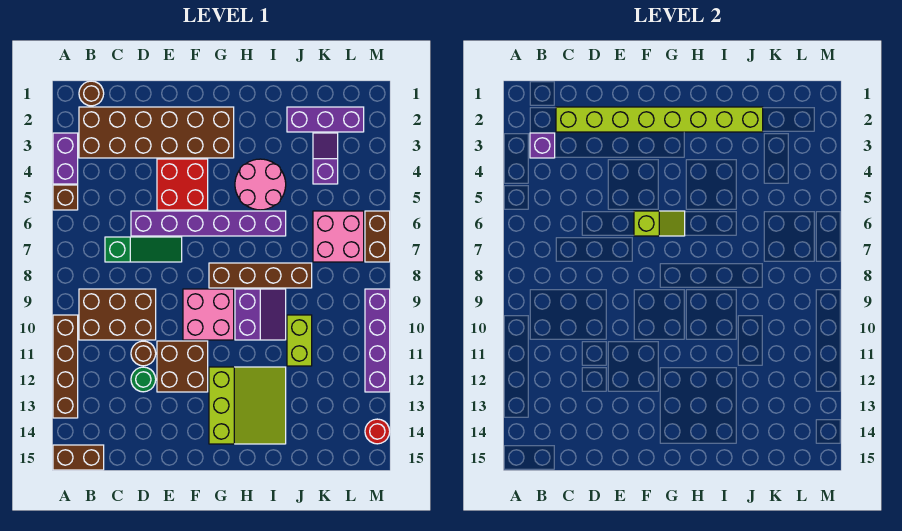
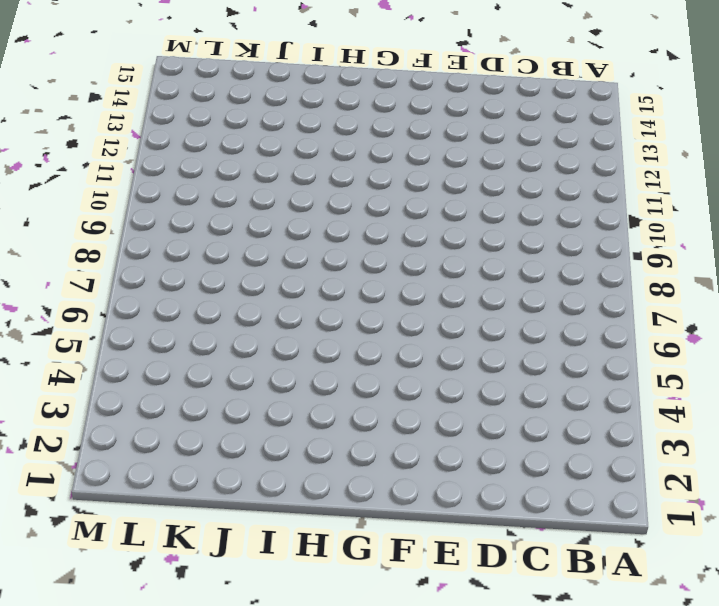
none -> purple 1x2 brick [53,133,78,184]
none -> brown 1x1 brick [53,185,78,210]
none -> brown 1x4 brick [53,315,78,418]

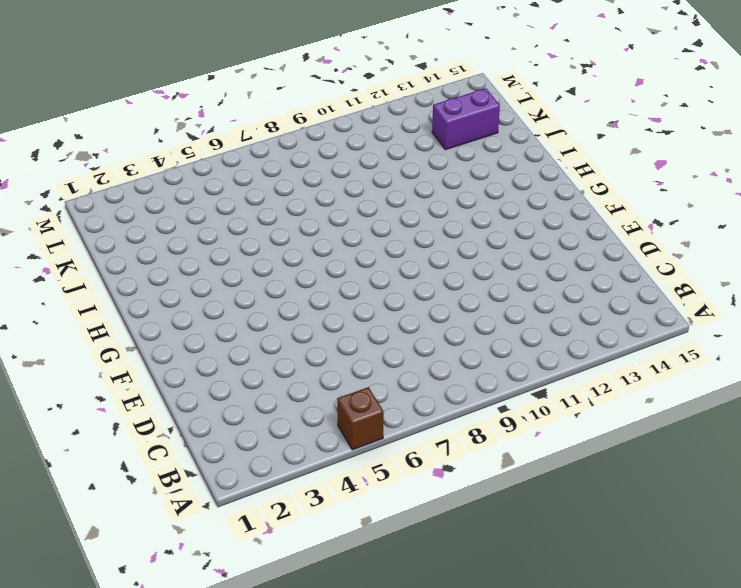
purple 1x2 brick [432,88,500,150] -> purple 1x2 brick moved to [53,133,78,184]
none -> brown 1x4 brick [53,315,78,418]
none -> brown 1x2 brick [53,445,104,470]
none -> brown 1x1 round brick [79,81,104,106]

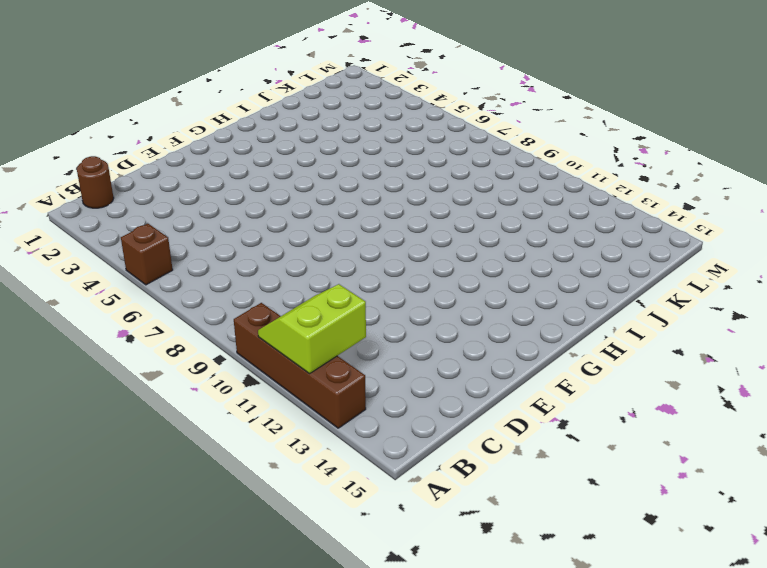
lime 2x2 slope [258,284,366,374] -> none
none -> purple 1x2 brick [53,133,78,184]
none -> brown 1x2 brick [53,445,104,470]
none -> brown 2x6 brick [79,107,234,158]

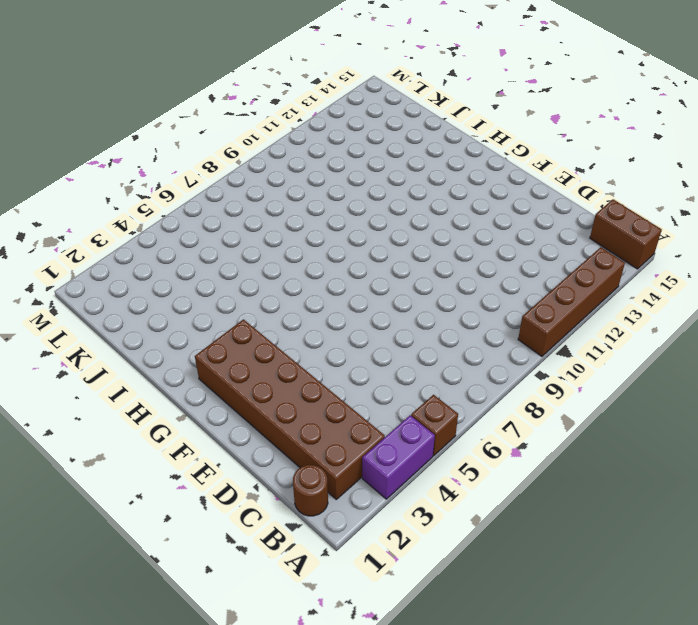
none -> brown 2x3 brick [79,289,156,340]
none -> green 1x3 slope [105,237,182,262]
none -> purple 1x6 brick [131,211,286,236]

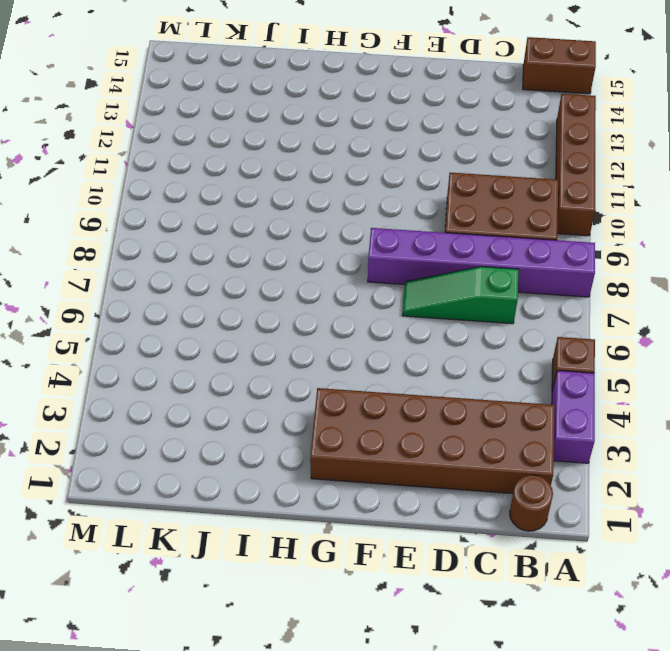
purple 1x6 brick [368,228,595,297] -> purple 1x6 brick moved to [131,211,286,236]
none -> brown 1x1 round brick [131,341,156,366]
none -> green 1x1 round brick [131,367,156,392]
none -> red 2x2 brick [157,159,208,210]

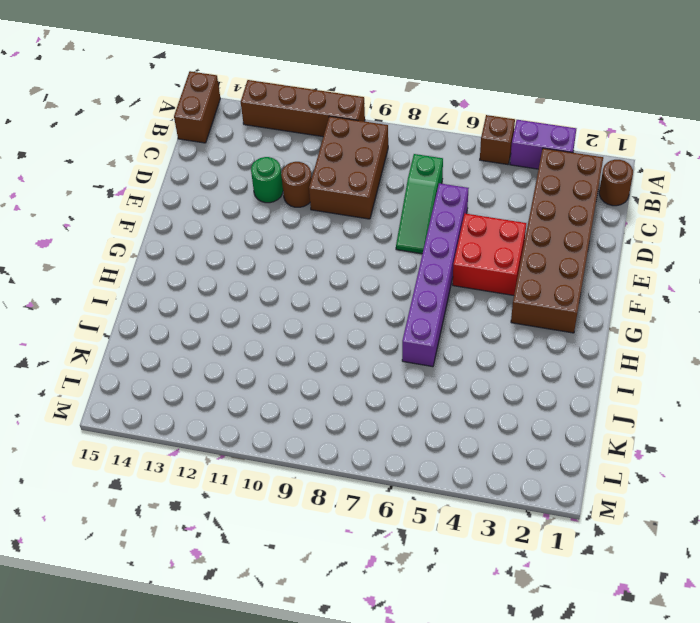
none -> brown 2x2 brick [157,341,208,392]
none -> pink 2x2 brick [183,289,234,340]
none -> brown 1x4 brick [209,263,312,288]

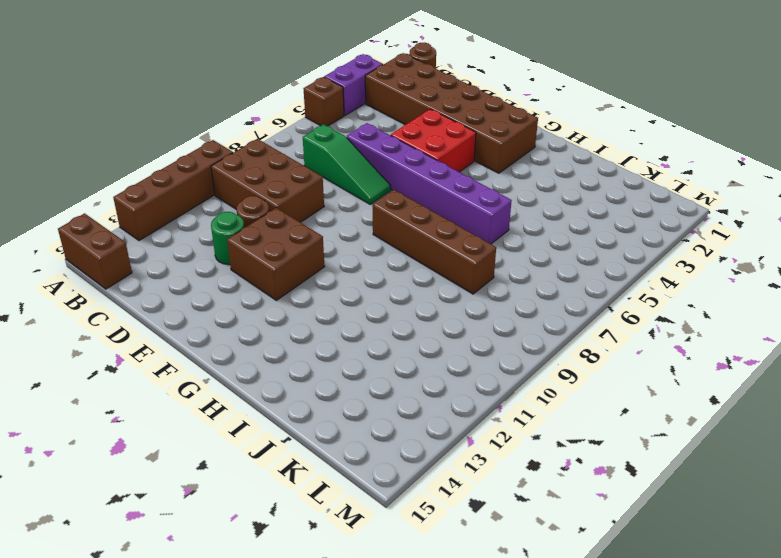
none -> pink 2x2 brick [183,289,234,340]
none -> lime 3x3 slope [209,367,286,444]
none -> pink 2x2 round brick [235,159,286,210]

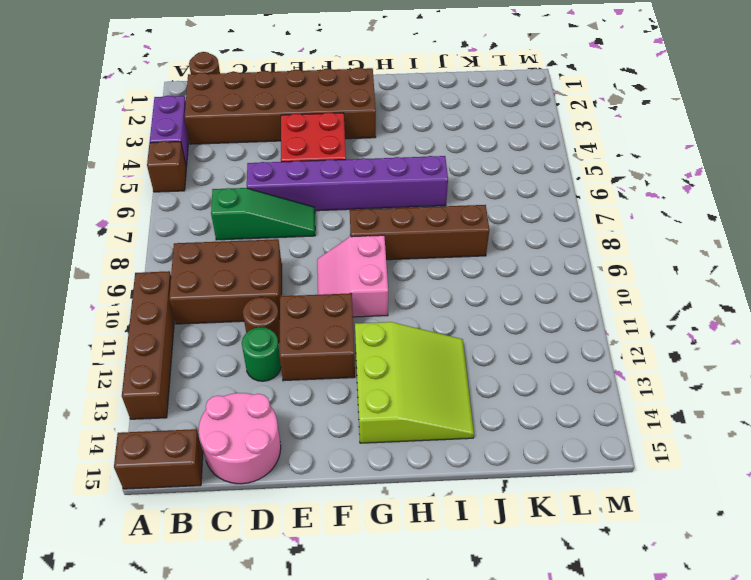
pink 2x2 round brick [199,393,281,484] -> pink 2x2 round brick moved to [235,159,286,210]
pink 2x2 slope [317,235,388,317] -> pink 2x2 brick [183,289,234,340]
none -> purple 2x2 slope [235,289,286,340]
none -> purple 1x3 brick [287,107,364,132]
none -> lime 1x2 brick [287,315,312,366]

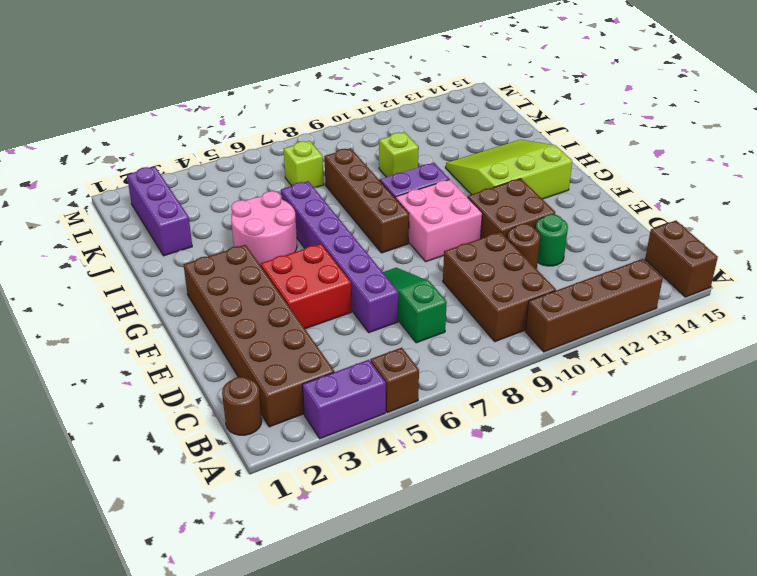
lime 1x1 brick [379,132,418,177] -> lime 1x2 brick [287,315,312,366]
lime 1x1 brick [284,141,324,188] -> pink 2x2 brick [313,211,364,262]
none -> purple 1x2 slope [313,133,338,184]
none -> brown 1x2 brick [365,211,390,262]
none -> purple 1x4 brick [365,289,390,392]

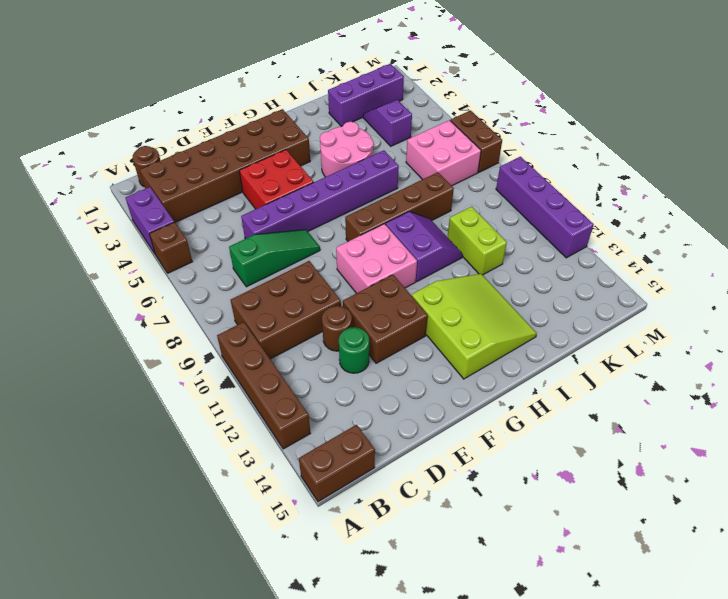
none -> red 1x1 round brick [365,419,390,444]
none -> purple 1x1 brick [530,133,555,158]
none -> lime 1x8 brick [556,107,763,132]

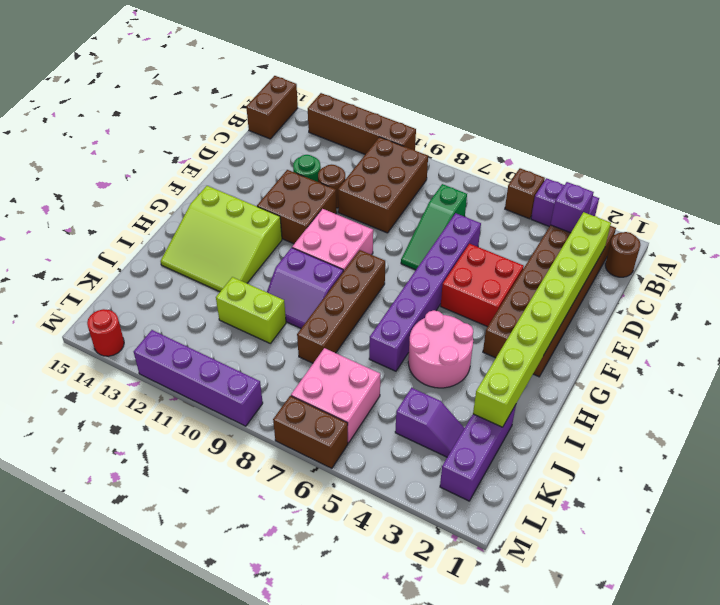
none -> lime 1x2 slope [634,211,685,236]

